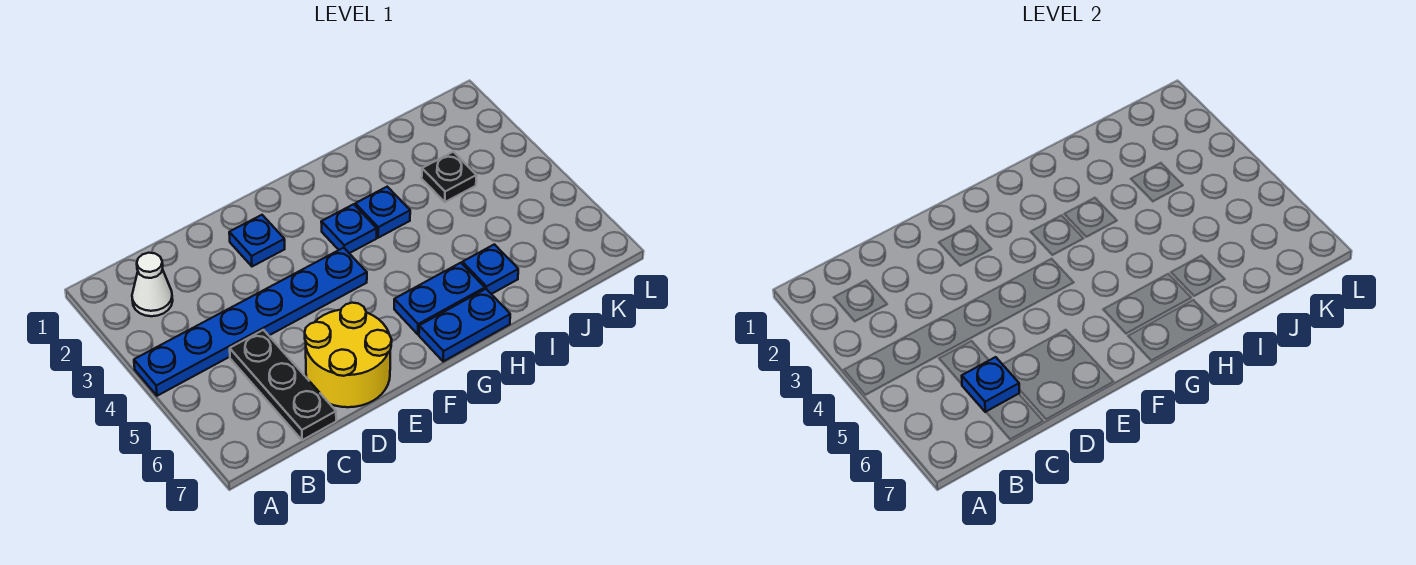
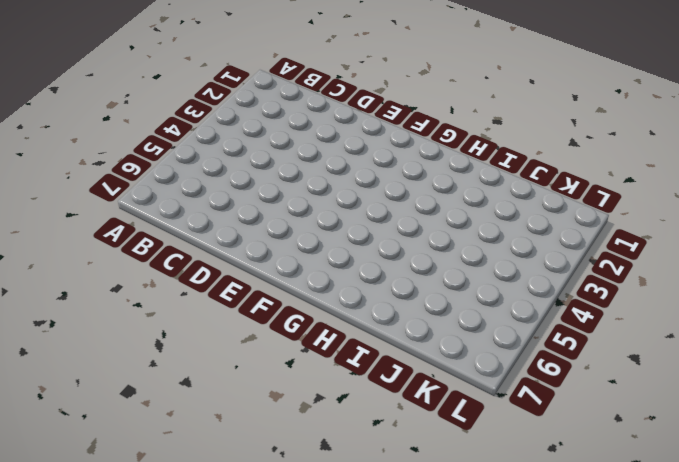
none -> blue 1x6 plate [134,248,367,396]
none -> white 1x1 cone [132,253,173,316]
none -> black 1x3 plate [230,330,336,440]

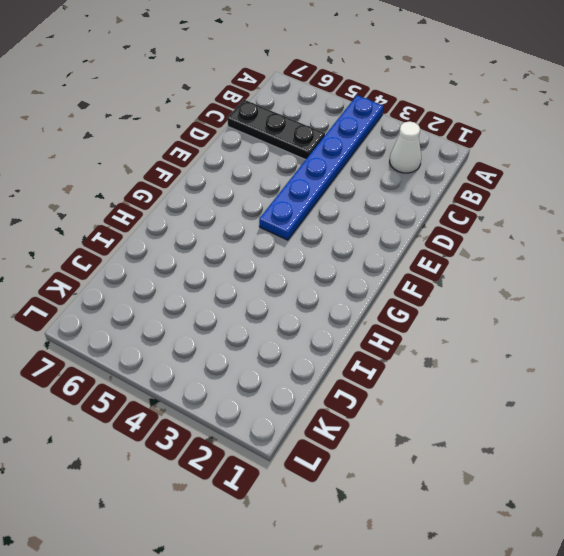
none -> yellow 2x2 round brick [305,303,392,407]
none -> blue 1x1 plate [229,215,285,266]
none -> blue 1x1 plate [321,204,377,253]

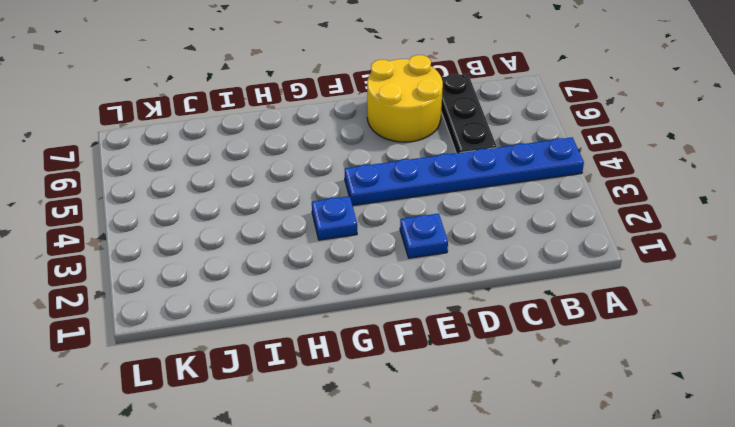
none -> white 1x1 cone [132,253,173,316]
none -> blue 1x2 plate [394,263,485,334]
none -> blue 1x2 plate [419,289,510,362]

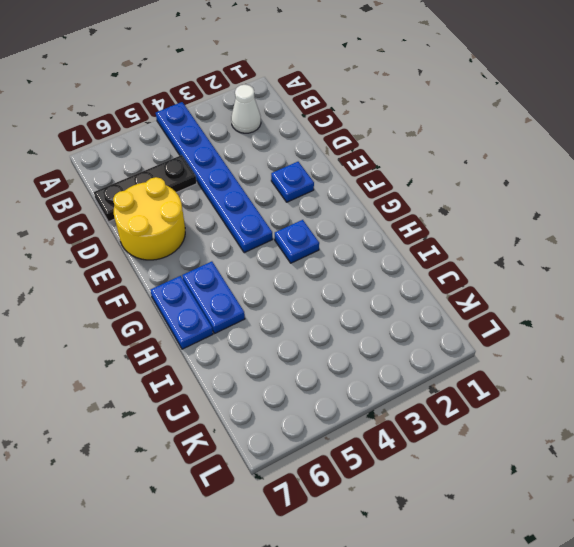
none -> blue 1x1 plate [355,187,410,238]
none -> blue 1x1 plate [462,244,518,294]
none -> black 1x1 plate [422,152,477,202]

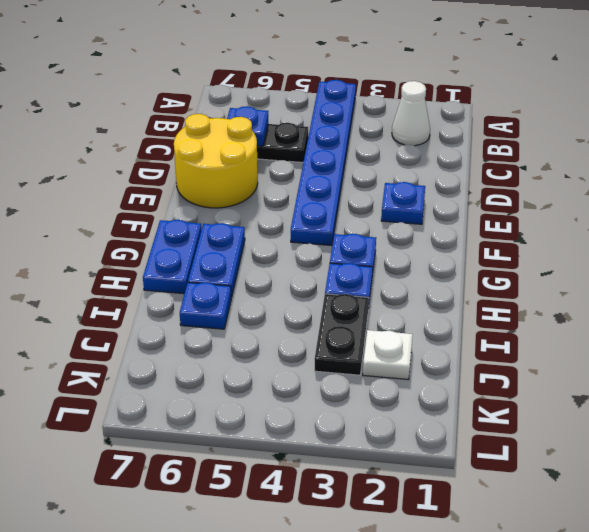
black 1x2 plate [315,294,369,375] -> black 1x1 plate [422,152,477,202]
white 1x1 plate [363,330,413,380] -> none

